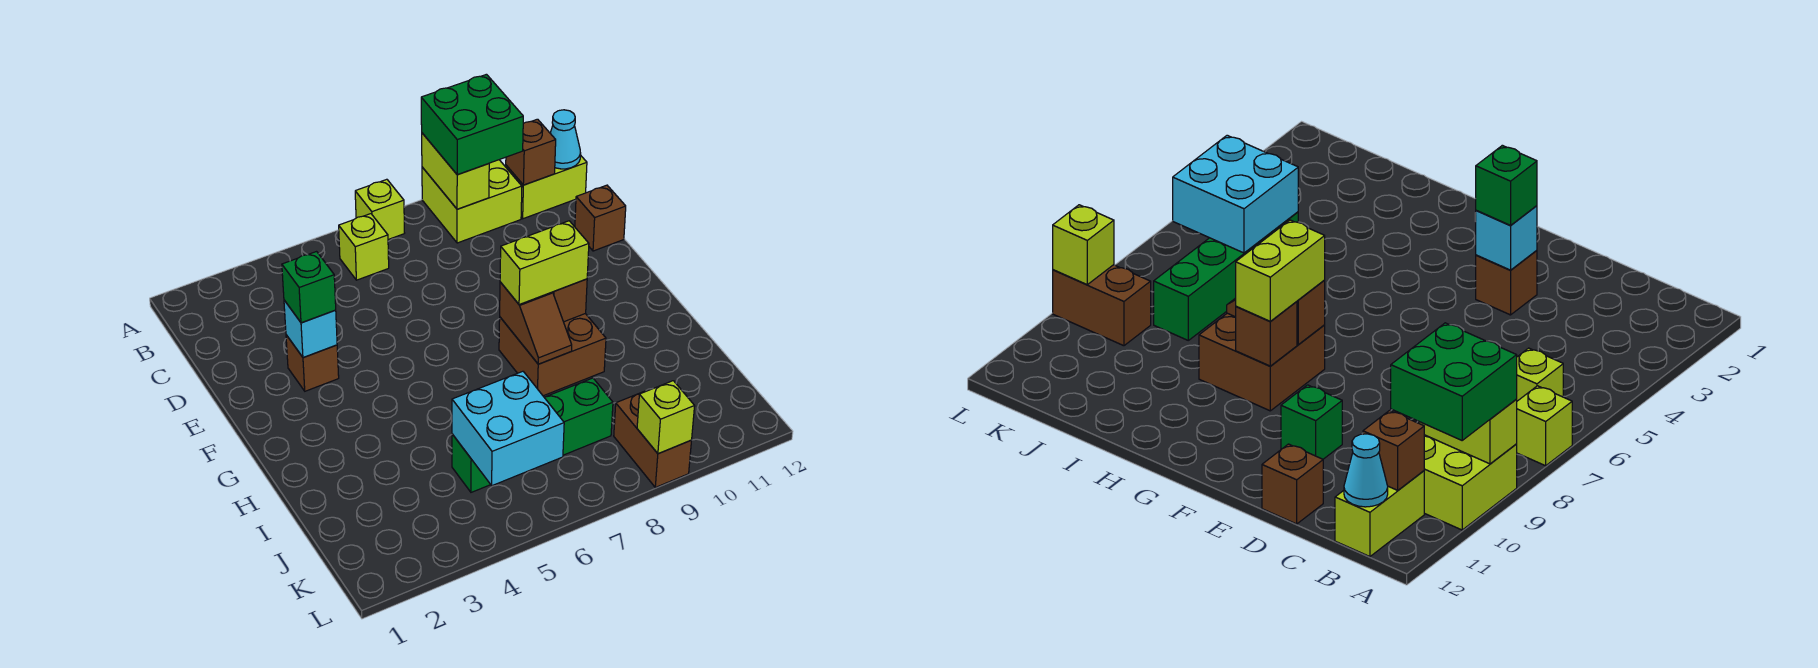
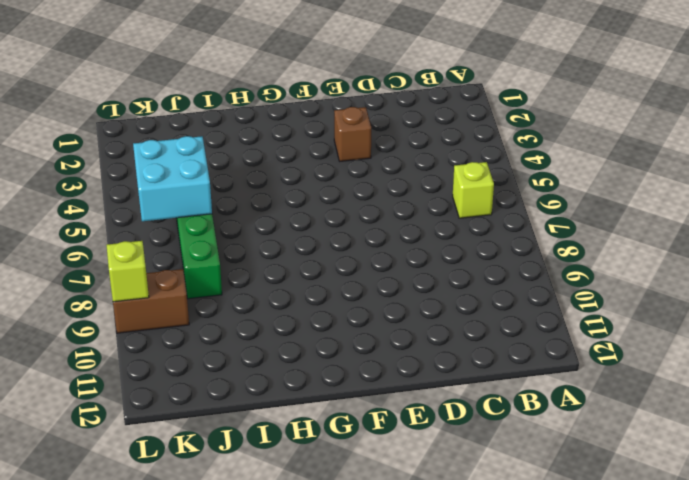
none -> lime 1x1 brick [355,179,404,239]
none -> lime 2x2 brick [422,160,522,243]
none -> lime 1x2 brick [506,155,587,219]

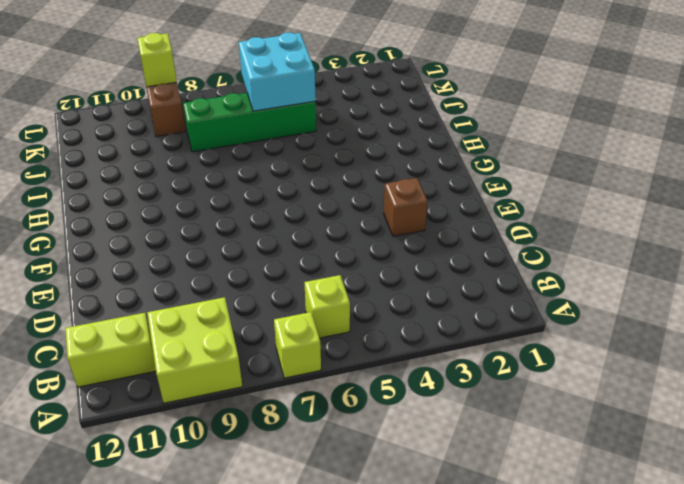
none -> brown 1x1 brick [575,185,626,251]
none -> green 1x1 brick [1281,385,1342,459]
none -> brown 2x2 brick [499,314,606,396]

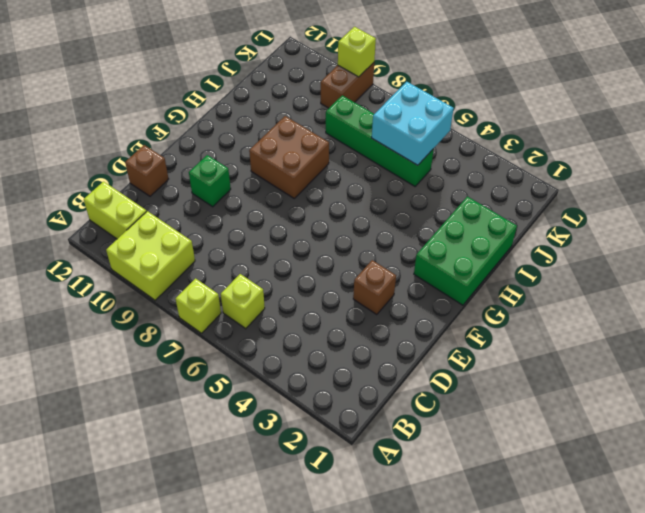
green 2x3 brick [414,197,517,305] -> none
none -> lime 1x2 brick [422,133,489,209]
none -> brown 1x1 brick [506,119,556,185]
none -> cyan 1x1 cone [550,110,581,169]

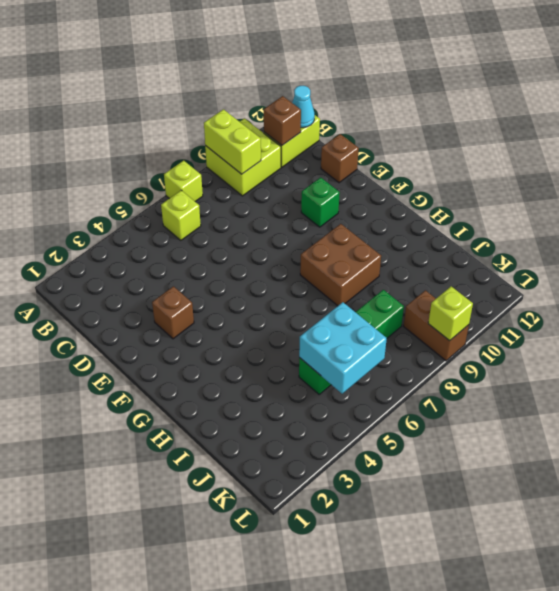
none -> cyan 1x1 brick [284,300,337,358]
none -> brown 1x2 slope [500,282,572,364]
none -> brown 1x1 brick [553,279,587,322]

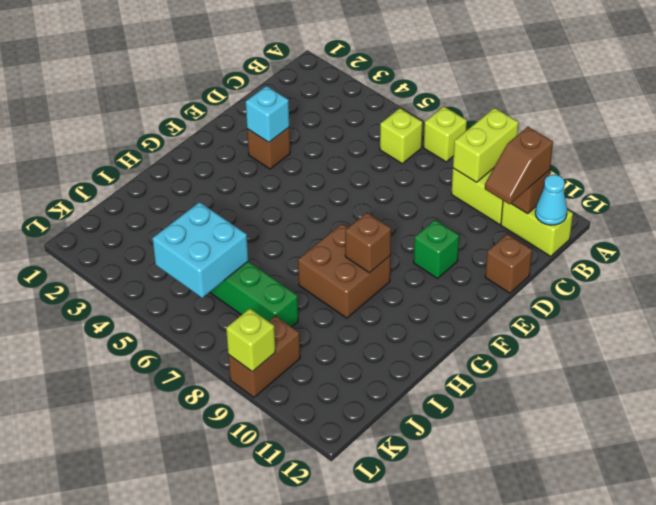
brown 1x2 slope [485,127,553,204] -> brown 1x2 slope moved to [500,282,572,364]
none -> green 2x2 brick [421,74,523,175]
none -> green 1x1 brick [282,252,336,323]
none -> lime 1x2 brick [500,221,589,305]

